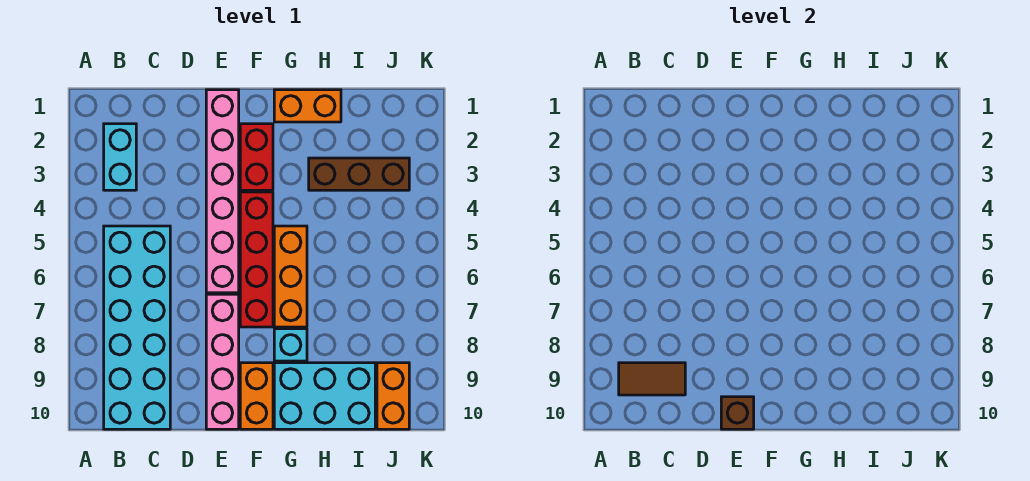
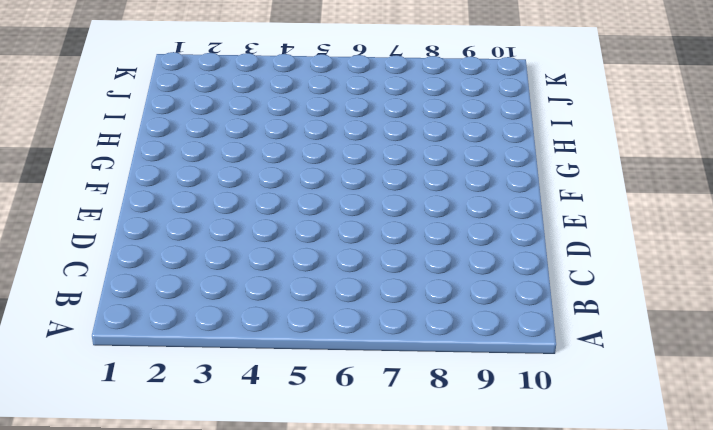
none -> cyan 1x2 brick [104,124,136,190]
none -> cyan 2x6 brick [104,226,170,429]
none -> pink 1x6 brick [206,90,239,293]

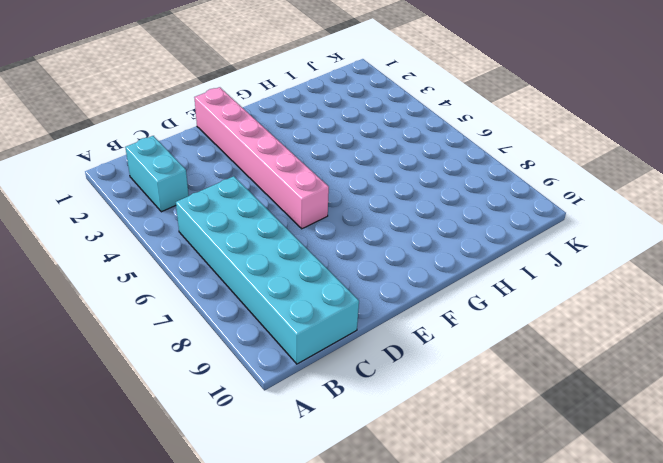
none -> pink 1x4 brick [206,294,239,429]
none -> red 1x2 brick [240,124,273,190]
none -> red 1x4 brick [240,192,273,327]

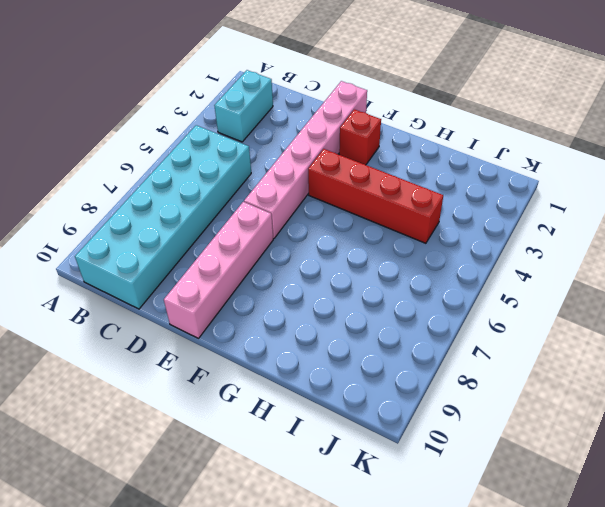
red 1x1 brick [339,109,381,165] -> red 1x2 brick [240,124,273,190]
red 1x4 brick [308,149,443,243] -> red 1x4 brick turned to [240,192,273,327]
none -> orange 1x2 brick [240,363,273,429]
none -> orange 1x2 brick [274,90,341,122]
none -> orange 1x3 brick [274,226,307,327]

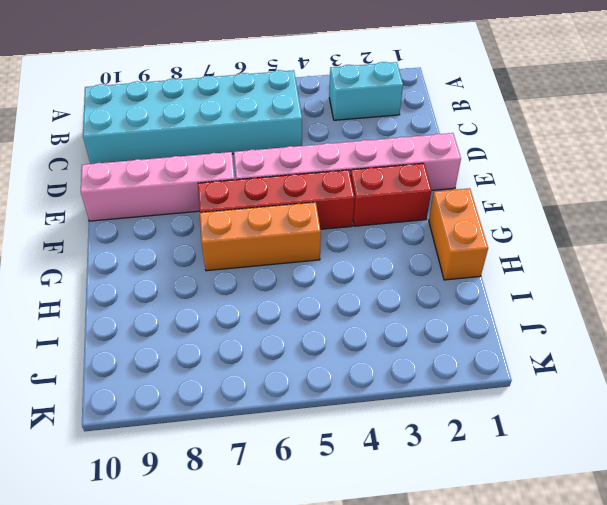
none -> orange 1x2 brick [240,363,273,429]
none -> cyan 1x1 brick [274,329,307,361]
none -> cyan 2x3 brick [274,363,375,429]

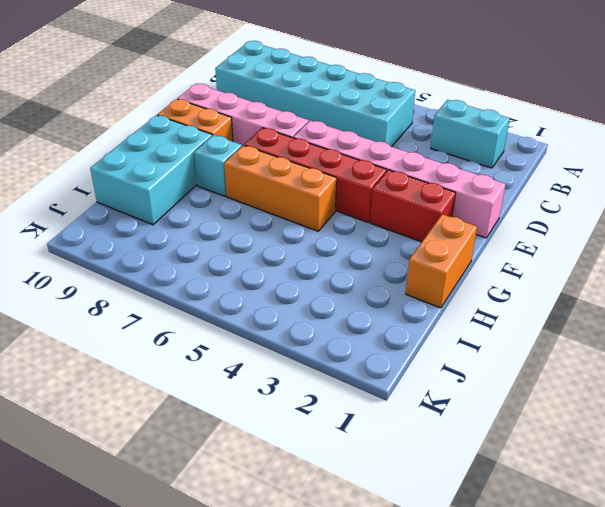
none -> brown 1x3 brick [309,158,409,190]
none -> orange 1x2 brick [377,363,409,429]
none -> brown 1x2 tile [619,363,685,395]

